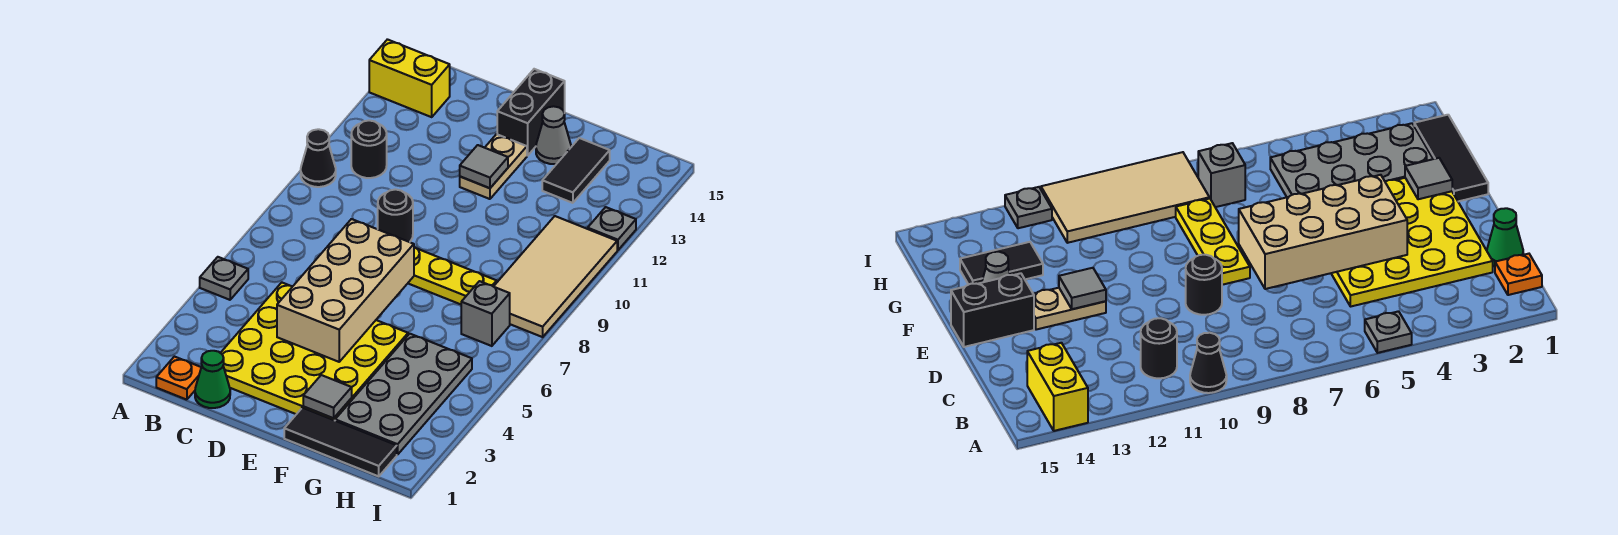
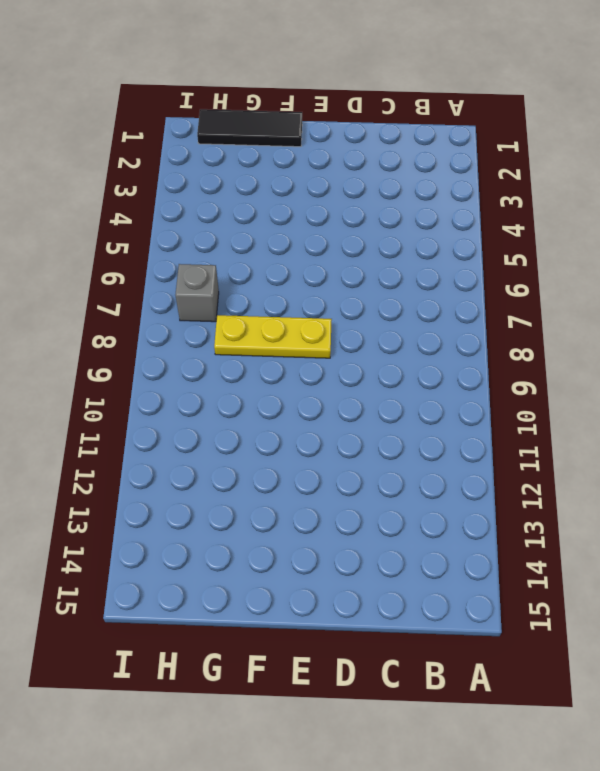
none -> grey 1x1 plate [200,257,248,300]
none -> black 1x1 cone [301,129,336,187]
none -> yellow 1x2 brick [369,39,450,117]

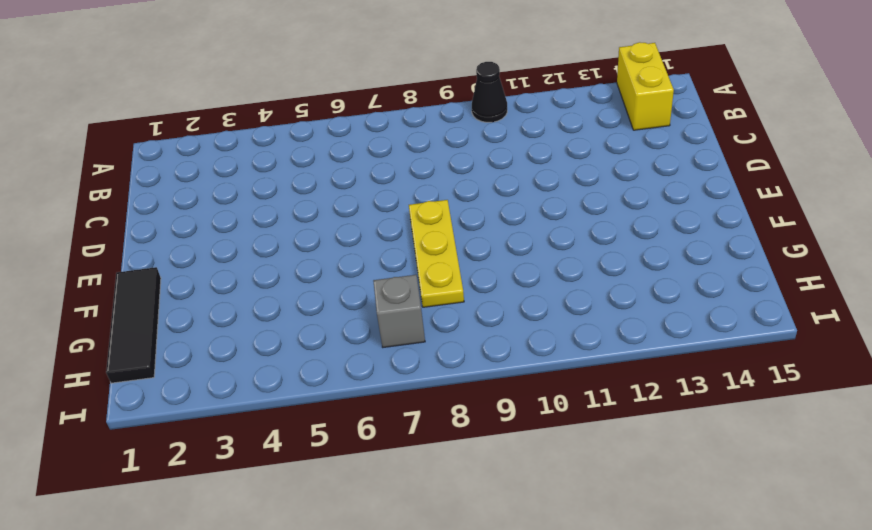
none -> grey 1x1 plate [200,257,248,300]
none -> orange 1x1 plate [156,357,201,400]
none -> black 1x1 round brick [351,120,387,178]

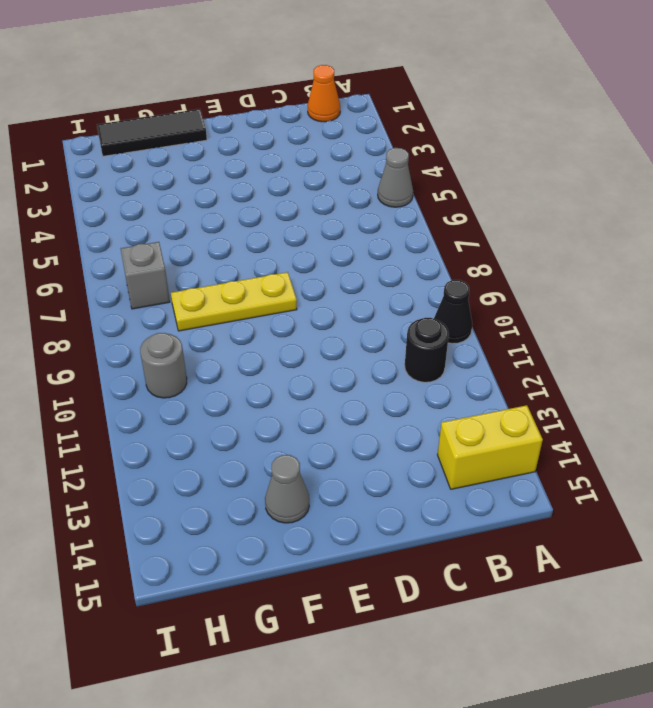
grey 1x1 cone [378,148,413,207] -> grey 1x1 plate [200,257,248,300]
orange 1x1 cone [308,65,340,122] -> orange 1x1 plate [156,357,201,400]
grey 1x1 round brick [140,333,187,398] -> tan 2x4 tile [493,216,617,337]
none -> green 1x1 cone [195,351,230,408]
none -> yellow 4x4 plate [221,283,408,420]
none -> black 1x1 round brick [378,189,413,242]

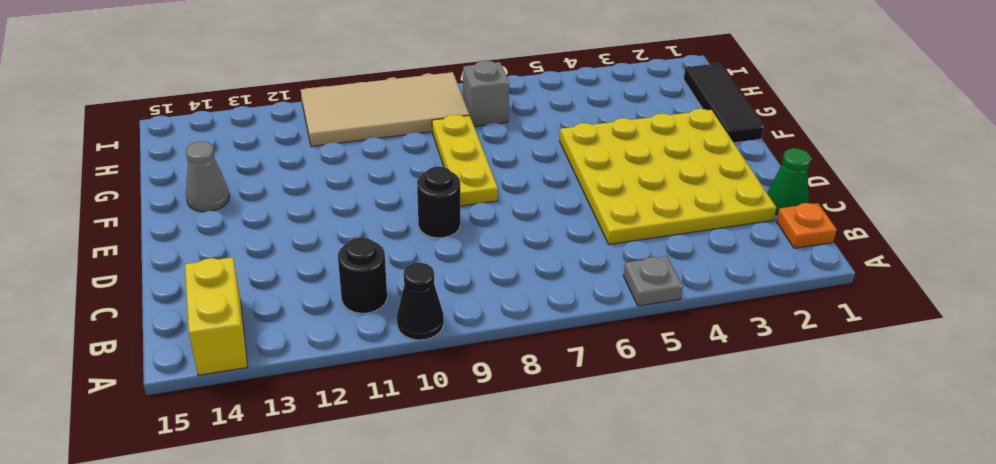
none -> tan 1x2 plate [460,134,527,199]
none -> black 1x2 brick [497,69,565,156]
none -> grey 2x4 plate [335,334,472,455]

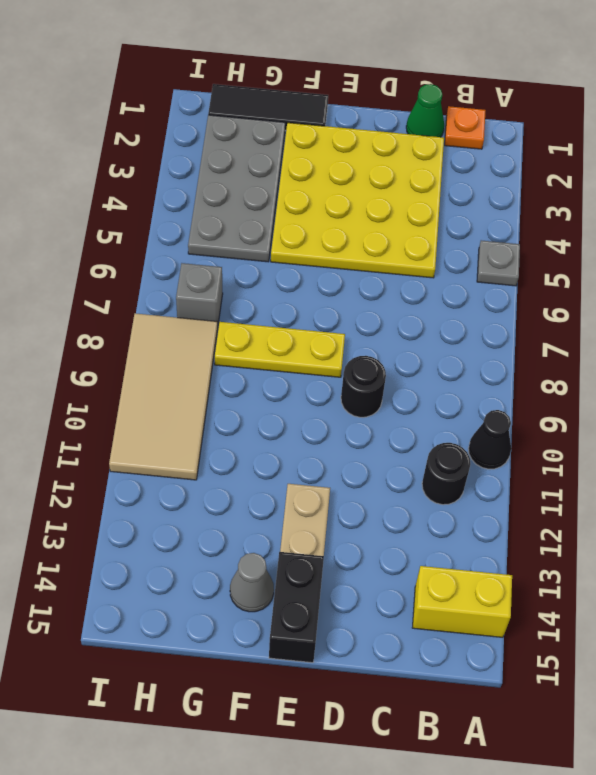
none -> black 1x2 tile [542,138,610,203]
none -> grey 1x1 plate [588,207,636,250]
none -> tan 2x4 brick [277,219,414,362]

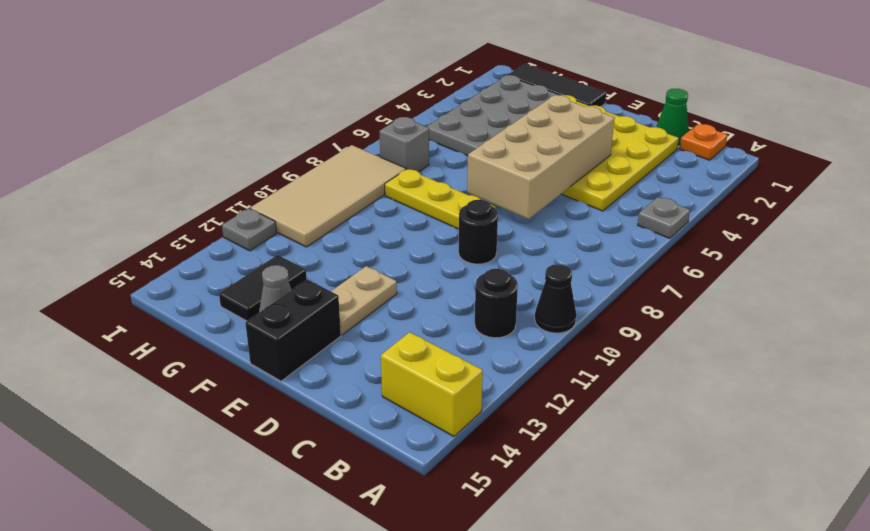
none -> grey 1x1 tile [460,145,508,188]
none -> grey 1x1 tile [303,375,352,418]

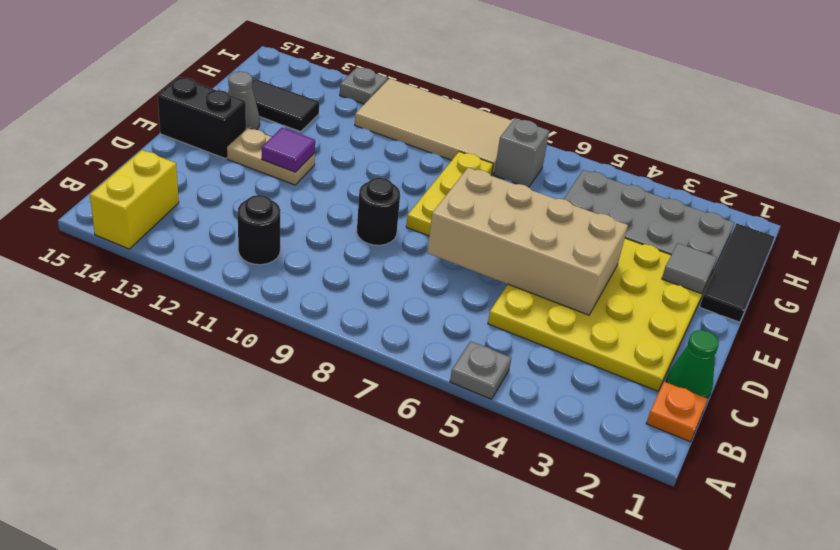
purple 1x1 tile [262,128,315,172] -> grey 1x1 tile [460,145,508,188]
none -> black 1x1 cone [301,129,336,187]

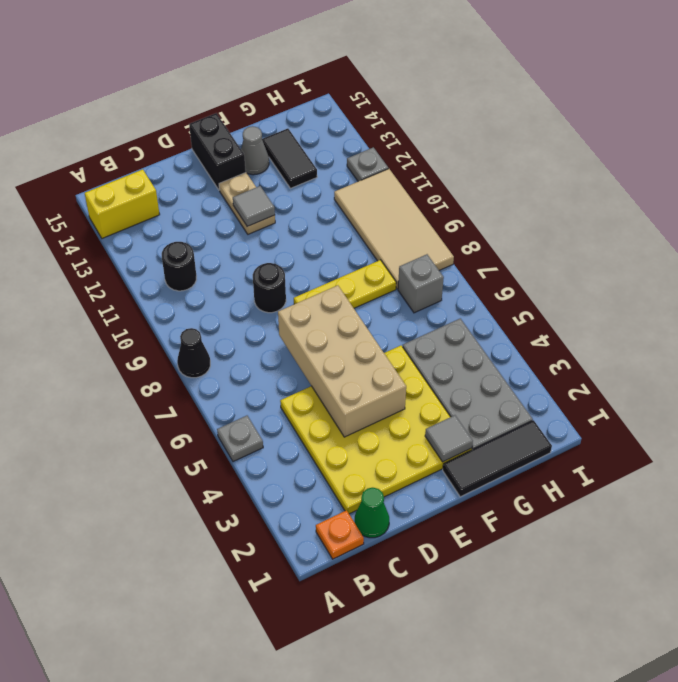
black 1x1 cone [177,328,210,378] -> black 1x1 cone moved to [301,129,336,187]

